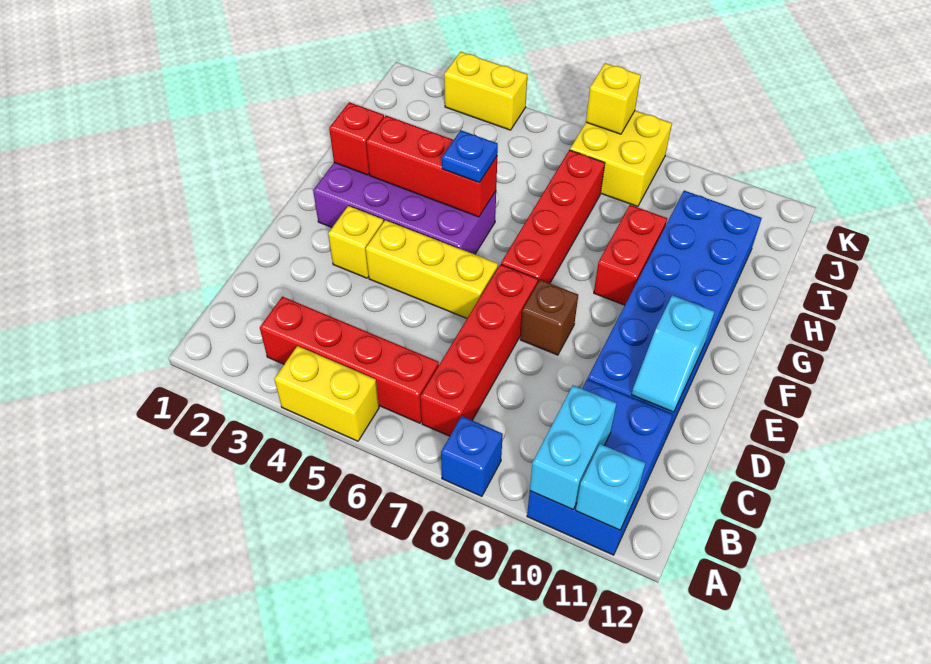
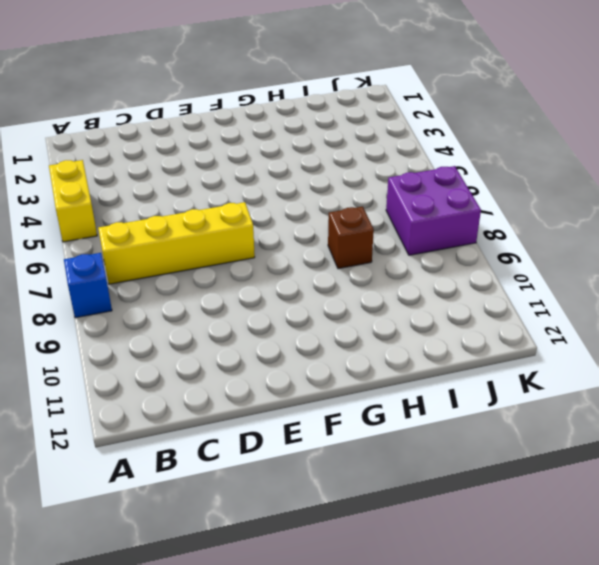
yellow 1x4 brick [98,202,255,284] -> red 1x4 brick [420,264,538,436]
brown 1x1 brick [328,207,374,269] -> brown 1x1 brick moved to [520,280,578,355]
purple 2x2 brick [386,166,481,255] -> yellow 2x2 brick [570,111,672,207]
none -> blue 2x3 brick [527,379,673,555]
none -> red 1x4 brick [260,296,439,423]
none -> blue 2x6 brick [588,191,762,438]

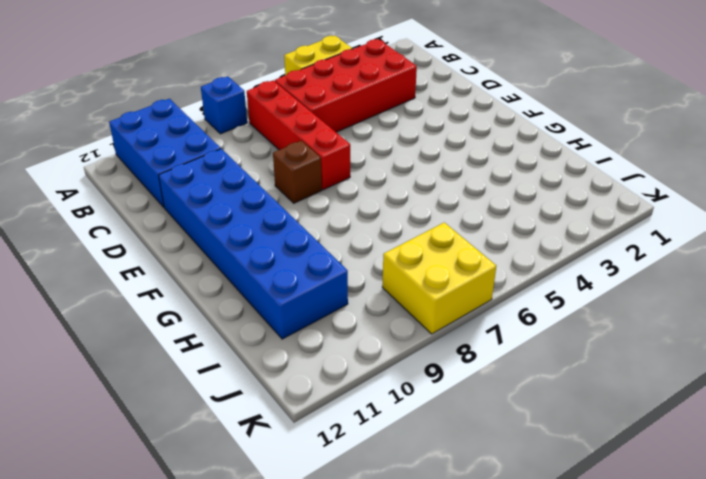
red 2x4 brick [275,39,417,132] -> red 1x4 brick [260,296,439,423]
none -> yellow 1x1 brick [328,206,384,278]
none -> yellow 1x3 brick [366,220,498,318]
none -> purple 2x4 brick [313,163,496,254]

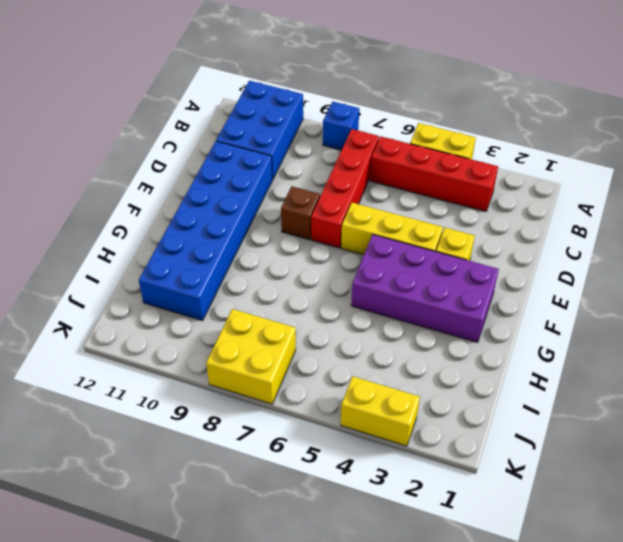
none -> red 1x4 brick [501,150,605,283]
none -> red 1x2 brick [594,205,667,305]
none -> cyan 1x2 brick [530,385,617,510]

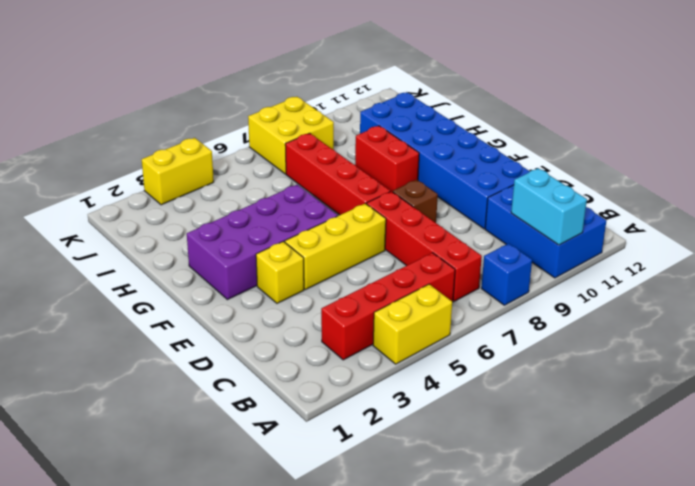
none -> cyan 1x1 brick [576,444,645,530]
none -> cyan 1x2 slope [632,295,715,412]
none -> red 1x1 brick [329,102,384,175]

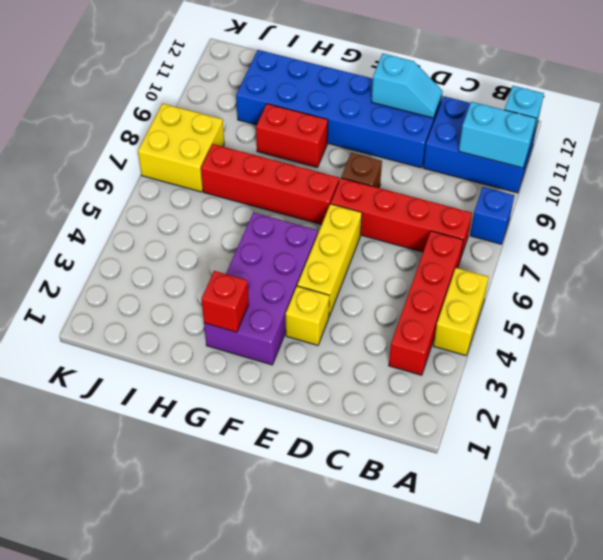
none -> yellow 1x2 brick [444,52,527,130]
none -> red 1x3 brick [366,116,497,217]
none -> yellow 1x1 brick [586,63,641,134]

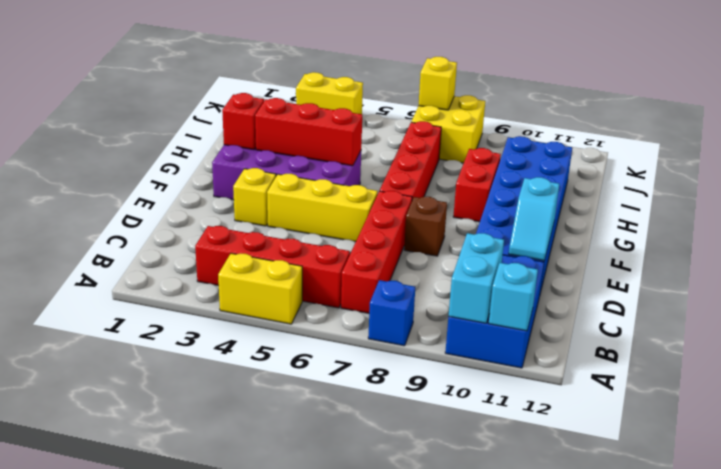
none -> blue 1x1 plate [442,130,498,183]

